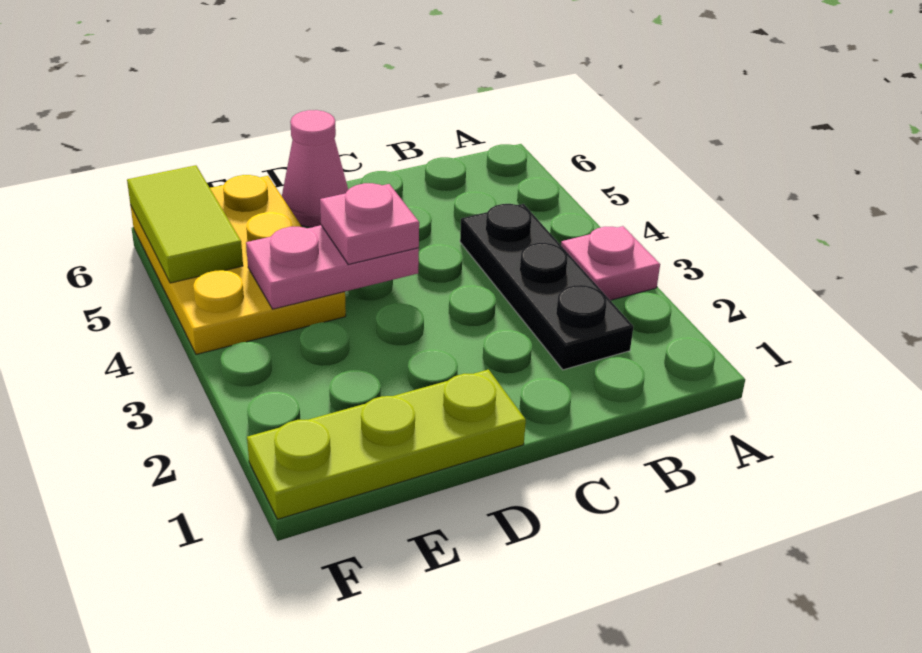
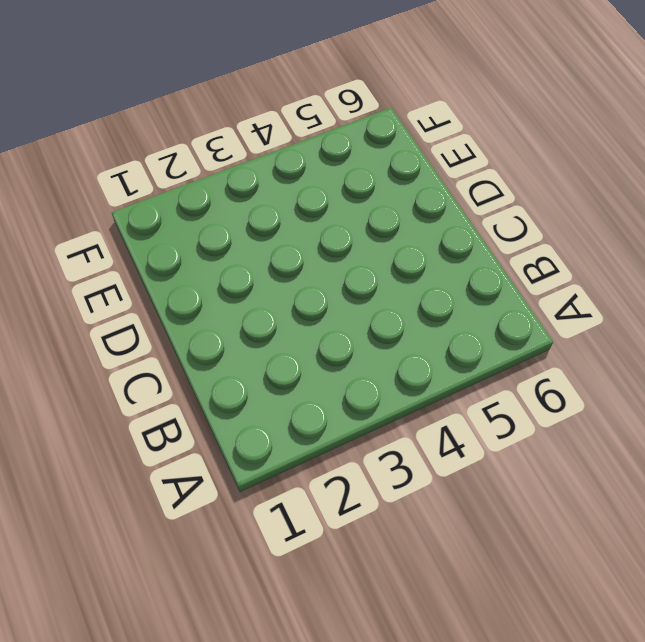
none -> pink 1x1 plate [561,226,660,300]
none -> black 1x3 plate [460,204,633,370]

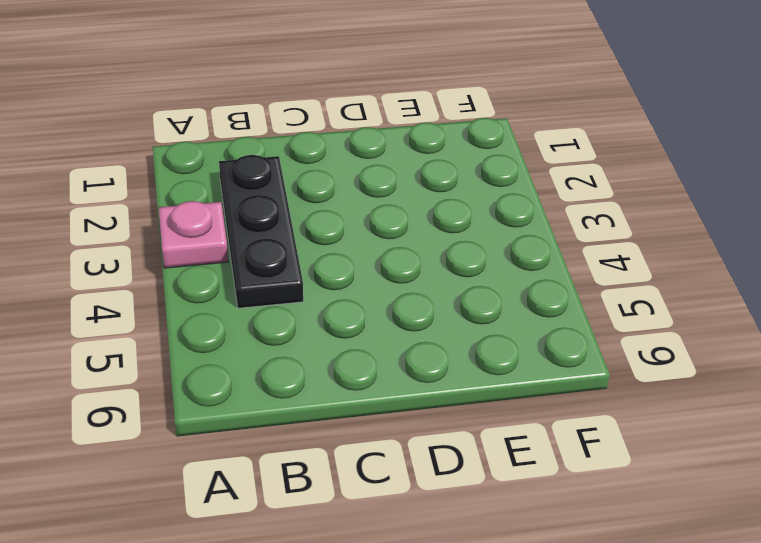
none -> lime 1x3 plate [247,370,526,519]
none -> pink 1x1 cone [282,110,348,227]

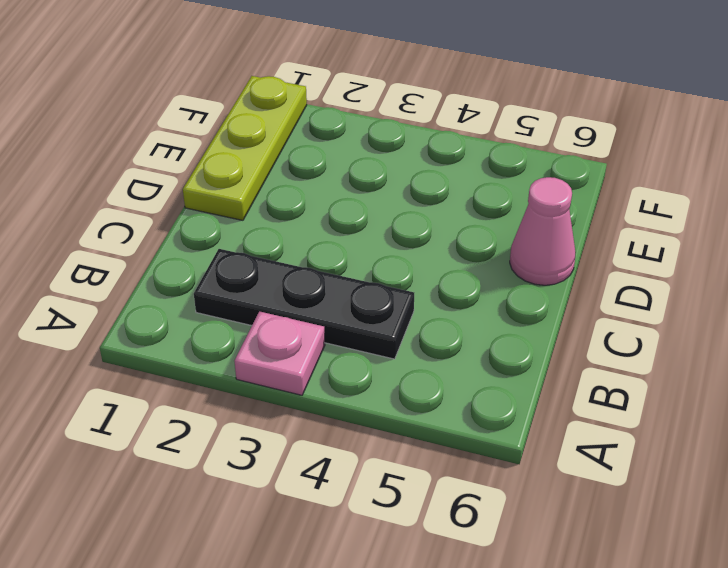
none -> yellow 2x3 plate [130,175,346,354]
none -> pink 1x2 plate [246,225,419,309]

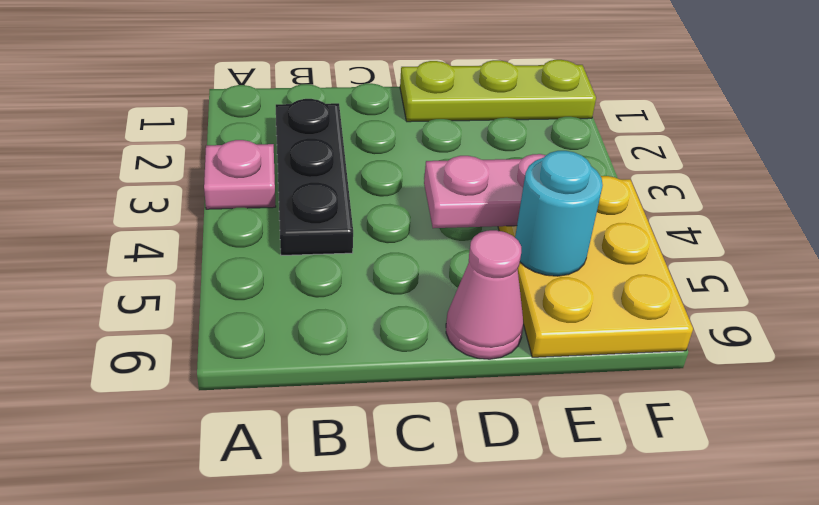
cyan 1x1 round brick [515,151,603,276] -> none
none -> lime 1x2 tile [127,165,243,283]
none -> pink 1x1 plate [320,183,419,265]

